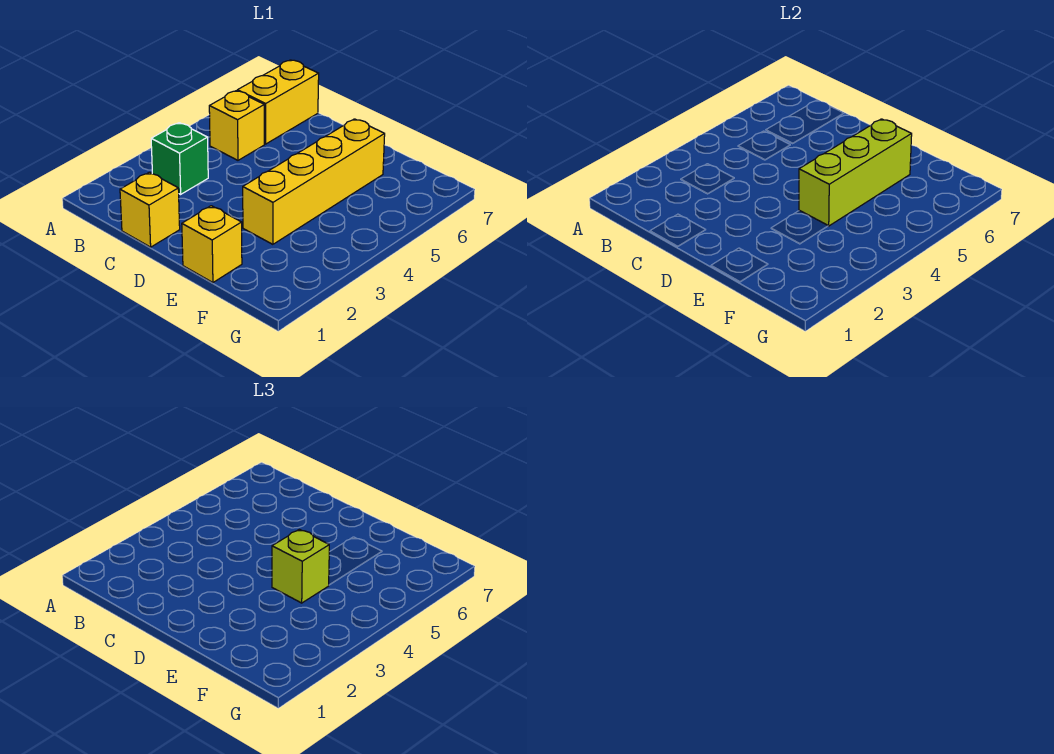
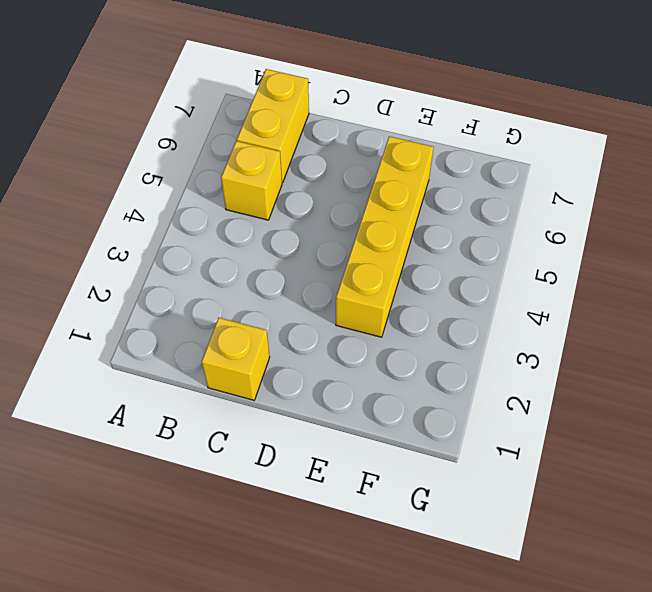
none -> green 1x1 brick [151,123,208,194]
none -> yellow 1x1 brick [182,206,242,283]

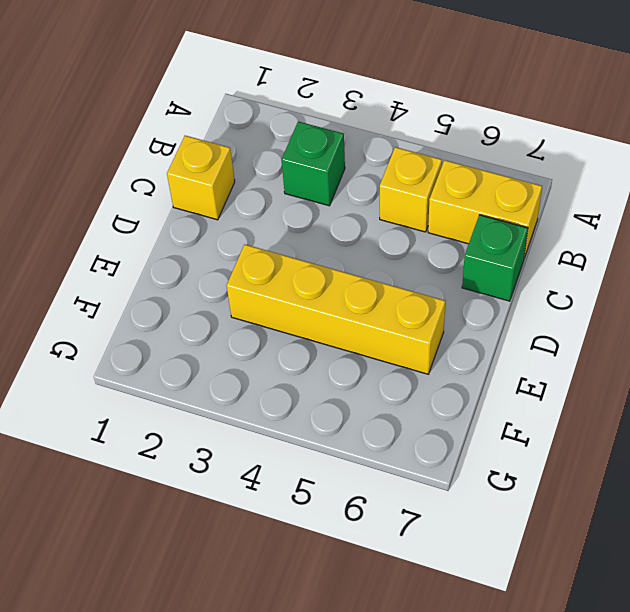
green 1x1 brick [462,215,528,301] -> none
none -> yellow 1x1 brick [182,206,242,283]
none -> lime 1x3 brick [799,119,912,226]

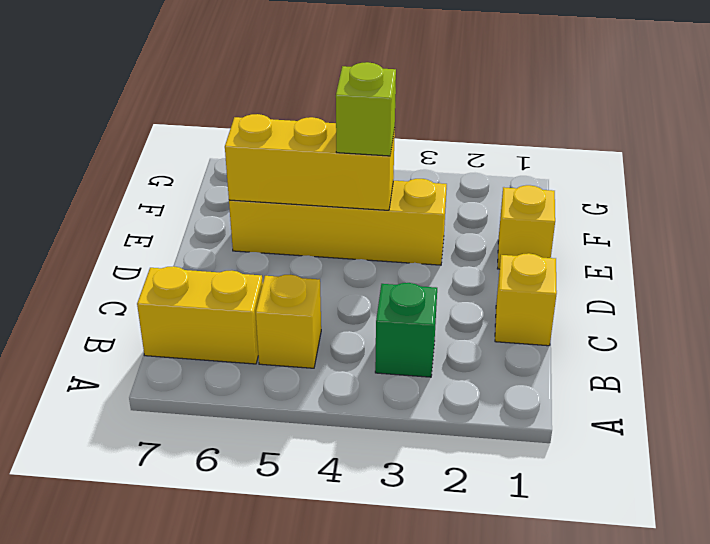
yellow 1x3 brick [225,114,395,210] -> lime 1x3 brick [799,119,912,226]

